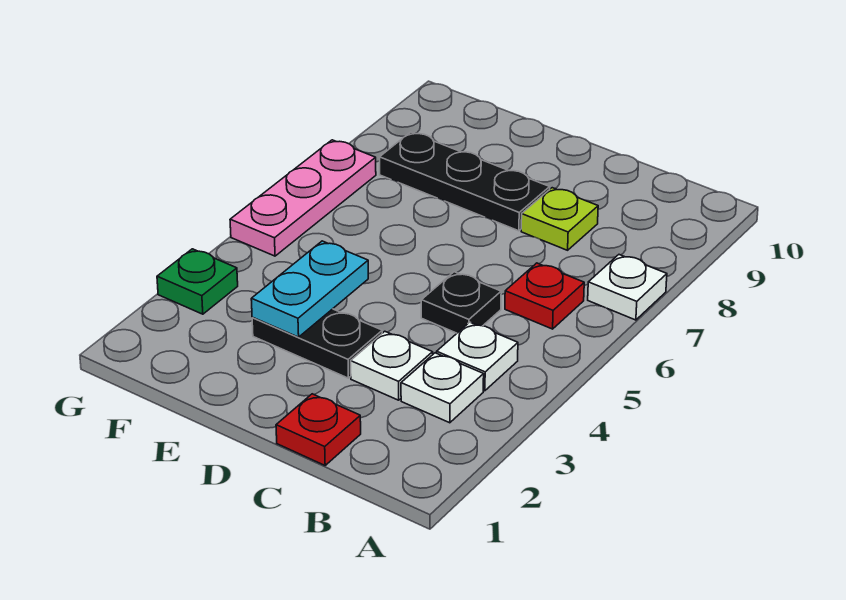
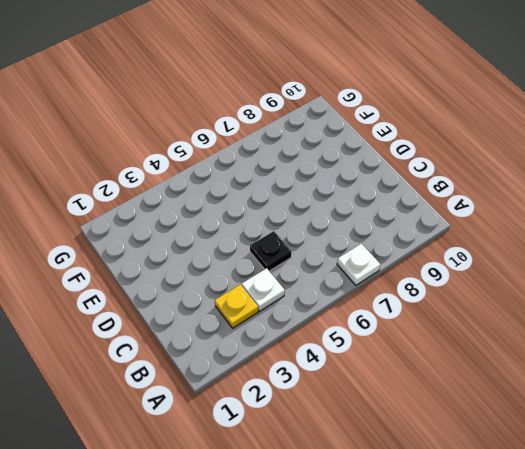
yellow 1x1 plate [215,284,258,328] -> white 1x1 plate [401,353,484,423]
none -> red 1x1 plate [505,263,584,329]
none -> red 1x1 plate [276,394,361,465]
none -> white 1x1 plate [351,331,433,400]

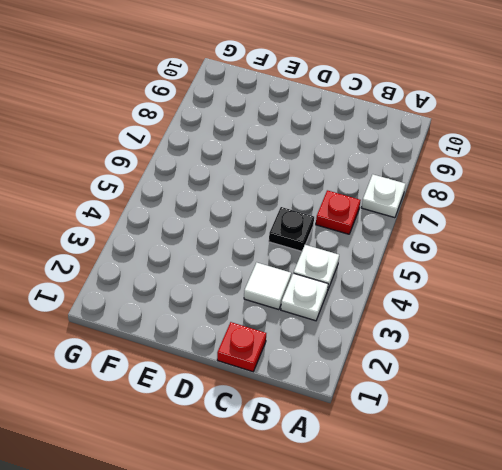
white 1x1 tile [244,263,291,310] -> white 1x1 plate [351,331,433,400]
none -> lime 1x1 plate [521,188,598,250]
none -> black 1x2 plate [252,309,382,378]
none -> black 1x3 plate [379,132,550,231]

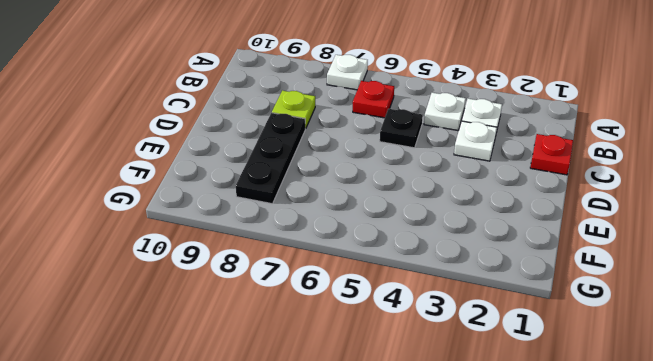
none -> black 1x2 plate [252,309,382,378]
none -> green 1x1 plate [157,249,238,314]
none -> pink 1x3 plate [230,140,376,256]

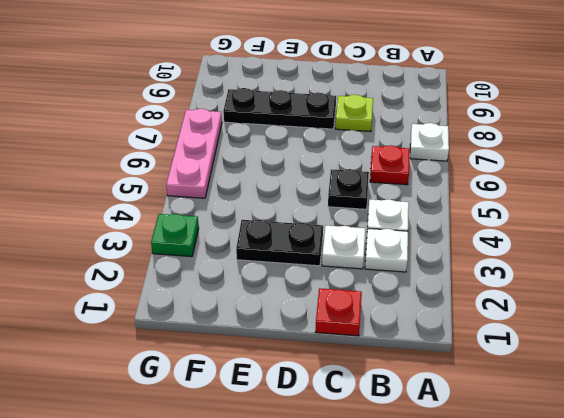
none -> cyan 1x2 plate [251,241,368,337]

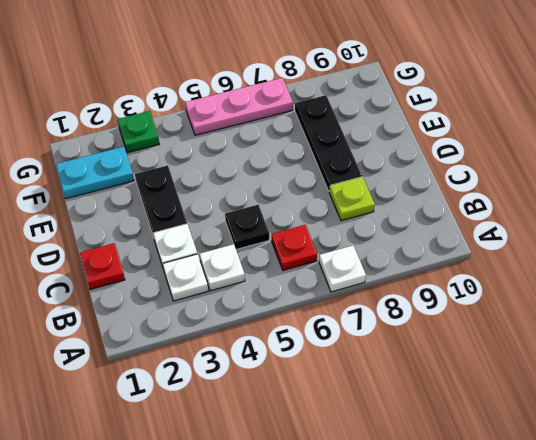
cyan 1x2 plate [56,147,134,199] -> cyan 1x2 plate moved to [251,241,368,337]

